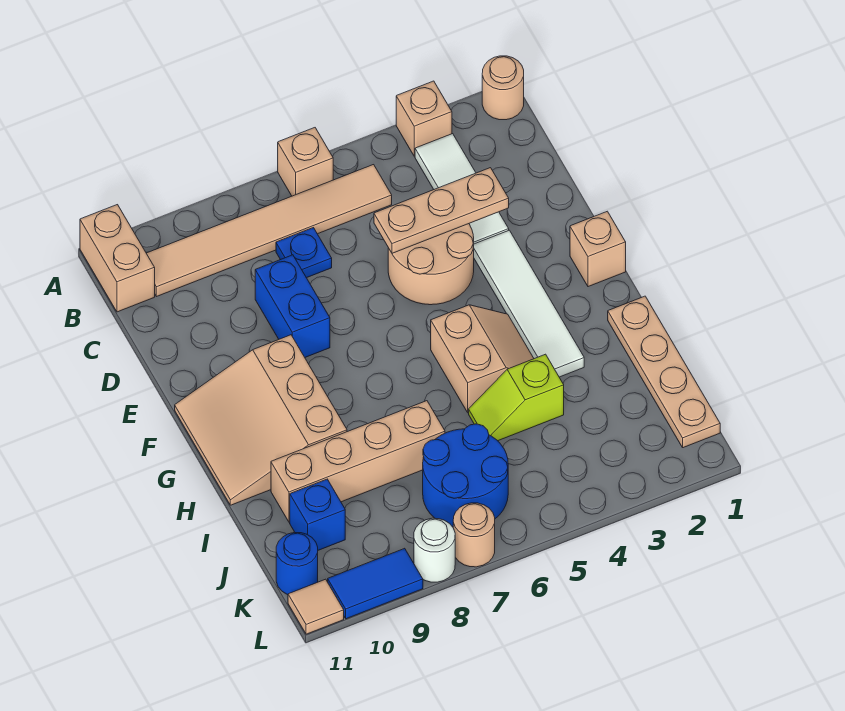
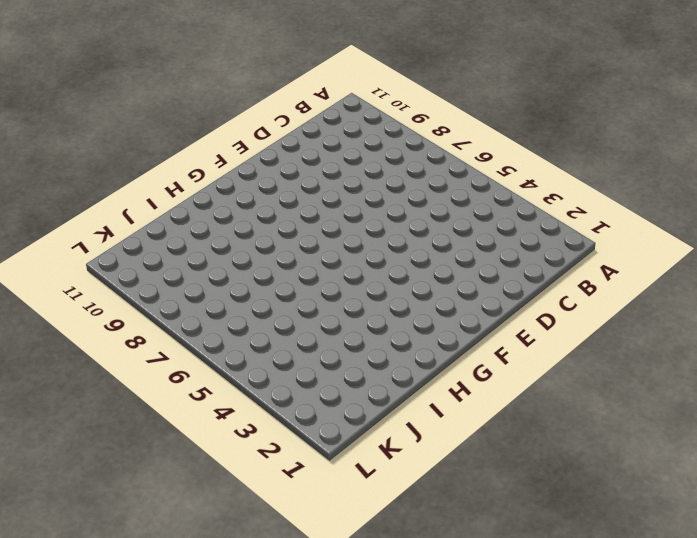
none -> tan 1x1 round brick [482,56,524,120]
none -> tan 1x1 brick [396,81,452,156]
none -> tan 1x1 brick [278,128,333,196]

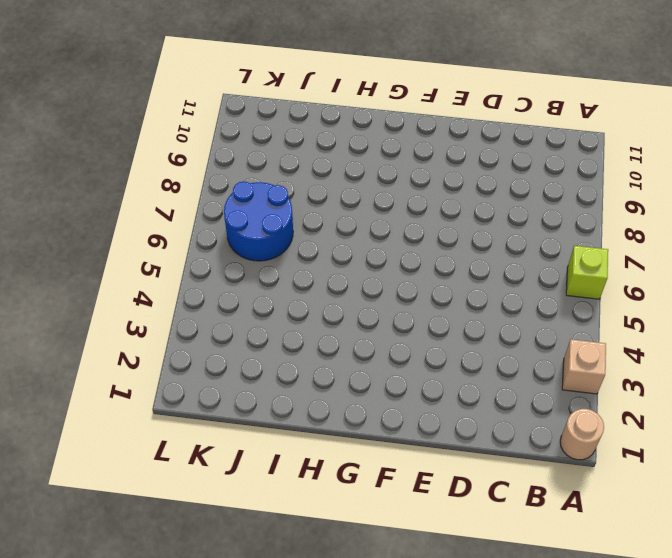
lime 1x1 brick [566,246,608,299] -> tan 1x1 brick [278,128,333,196]
none -> tan 1x2 brick [80,205,155,312]
none -> white 1x3 tile [415,134,509,244]
none -> tan 1x6 tile [146,165,392,297]

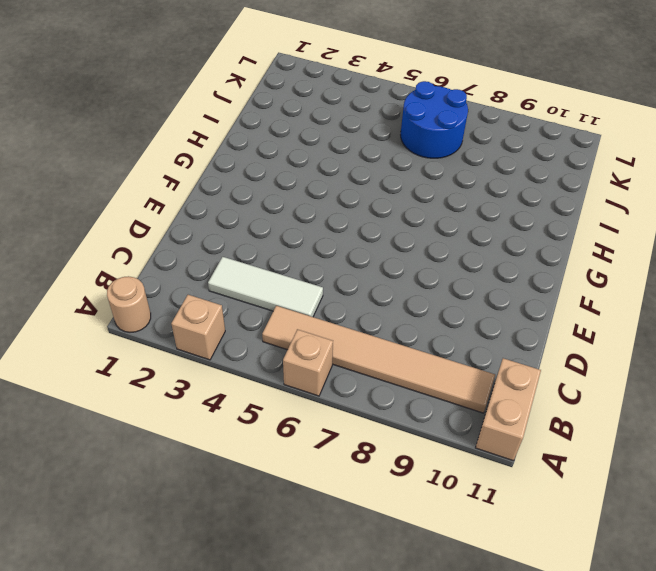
white 1x3 tile [208,257,323,317] -> white 1x3 tile turned to [415,134,509,244]
none -> blue 1x1 plate [276,228,332,278]
none -> tan 2x2 round brick [388,224,474,305]
none -> blue 1x2 brick [255,255,330,357]

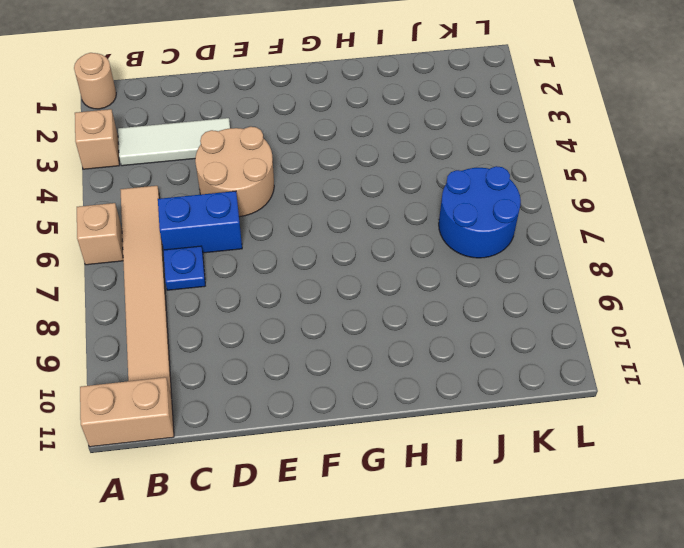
blue 1x2 brick [158,191,242,253] -> blue 1x2 brick moved to [255,255,330,357]
none -> white 1x4 tile [474,230,584,377]
none -> tan 1x1 brick [570,211,626,287]
none -> tan 3x3 slope [175,335,347,505]

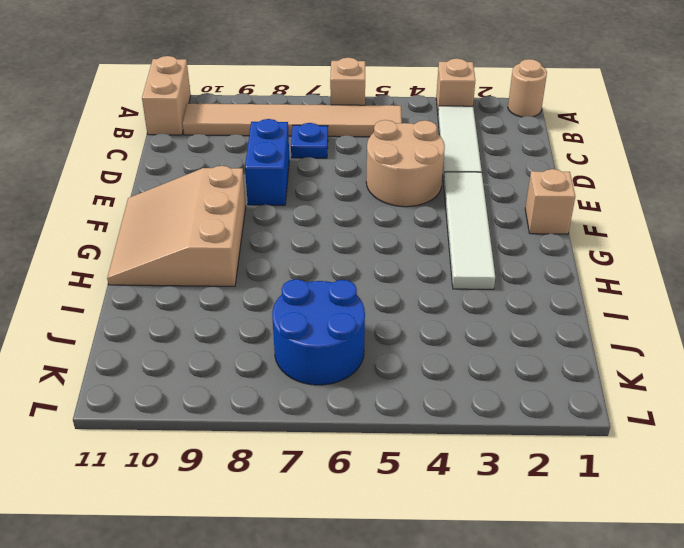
none -> tan 2x2 slope [431,305,534,413]
none -> tan 1x4 plate [608,296,720,448]
none -> lime 1x2 slope [469,354,564,441]

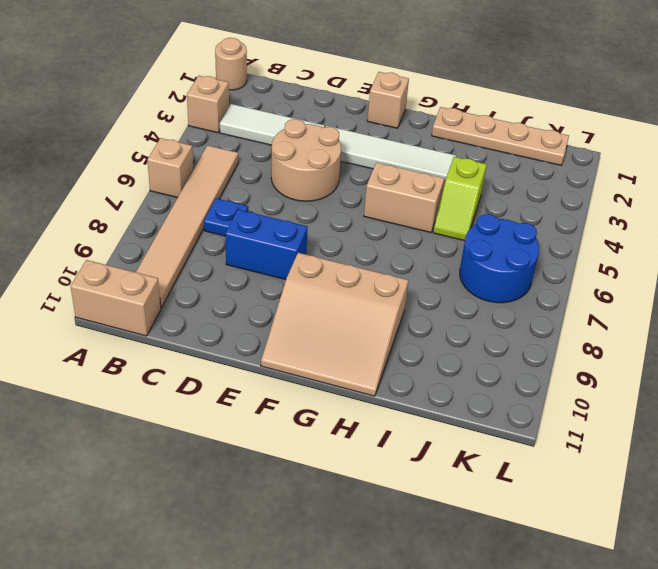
none -> tan 1x4 brick [271,401,445,522]
none -> blue 1x1 brick [290,479,345,550]
none -> blue 1x1 round brick [276,532,318,595]

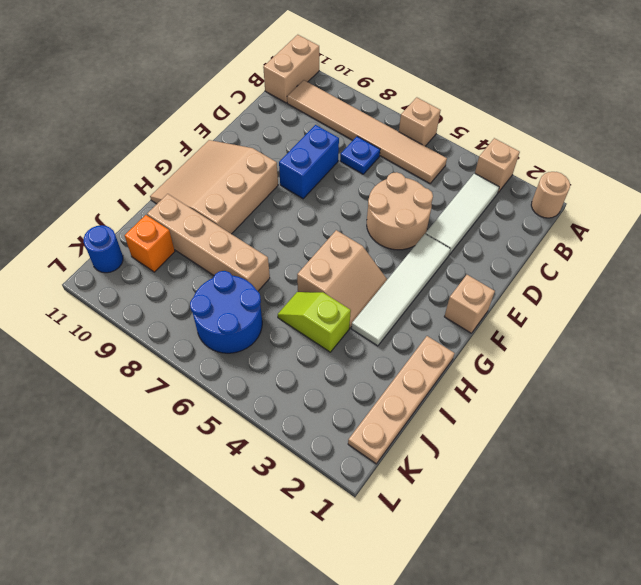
orange 1x1 brick [125,215,175,272] -> blue 1x1 brick [290,479,345,550]
none -> tan 1x1 round brick [453,503,495,567]
none -> white 1x1 round brick [414,518,455,582]
none -> blue 1x2 tile [328,548,423,619]

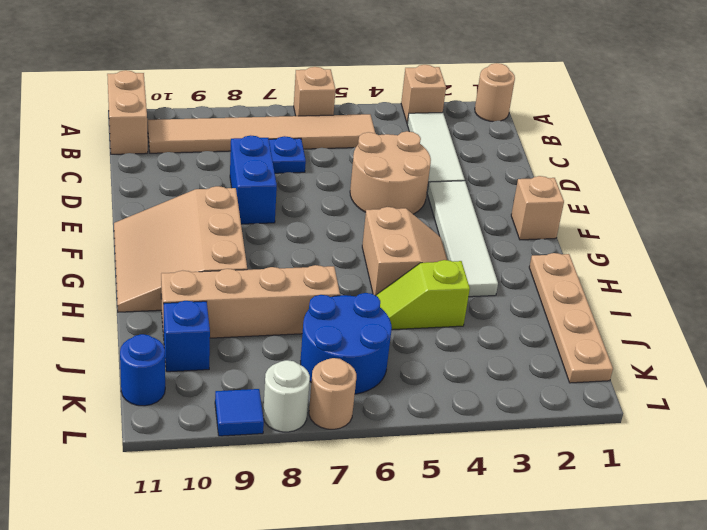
blue 1x1 tile [215,389,264,436] -> blue 1x2 tile [328,548,423,619]
none -> tan 1x1 tile [288,579,344,634]
none -> tan 1x3 plate [374,168,509,253]

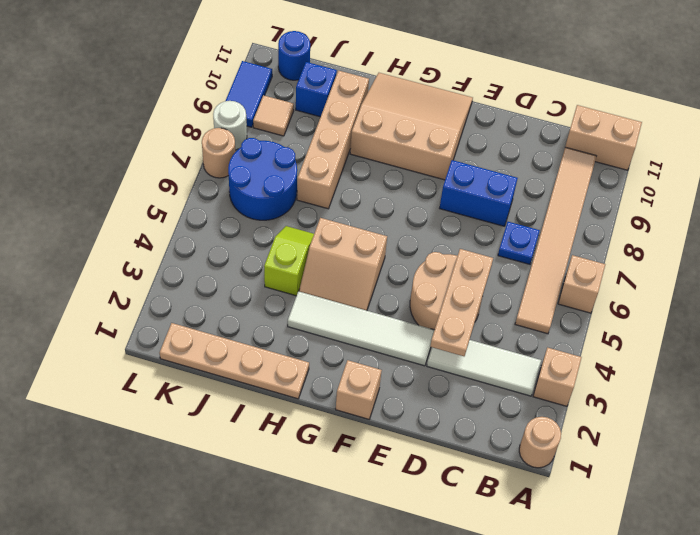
tan 1x1 tile [253,95,294,136] -> tan 1x1 tile moved to [288,579,344,634]

